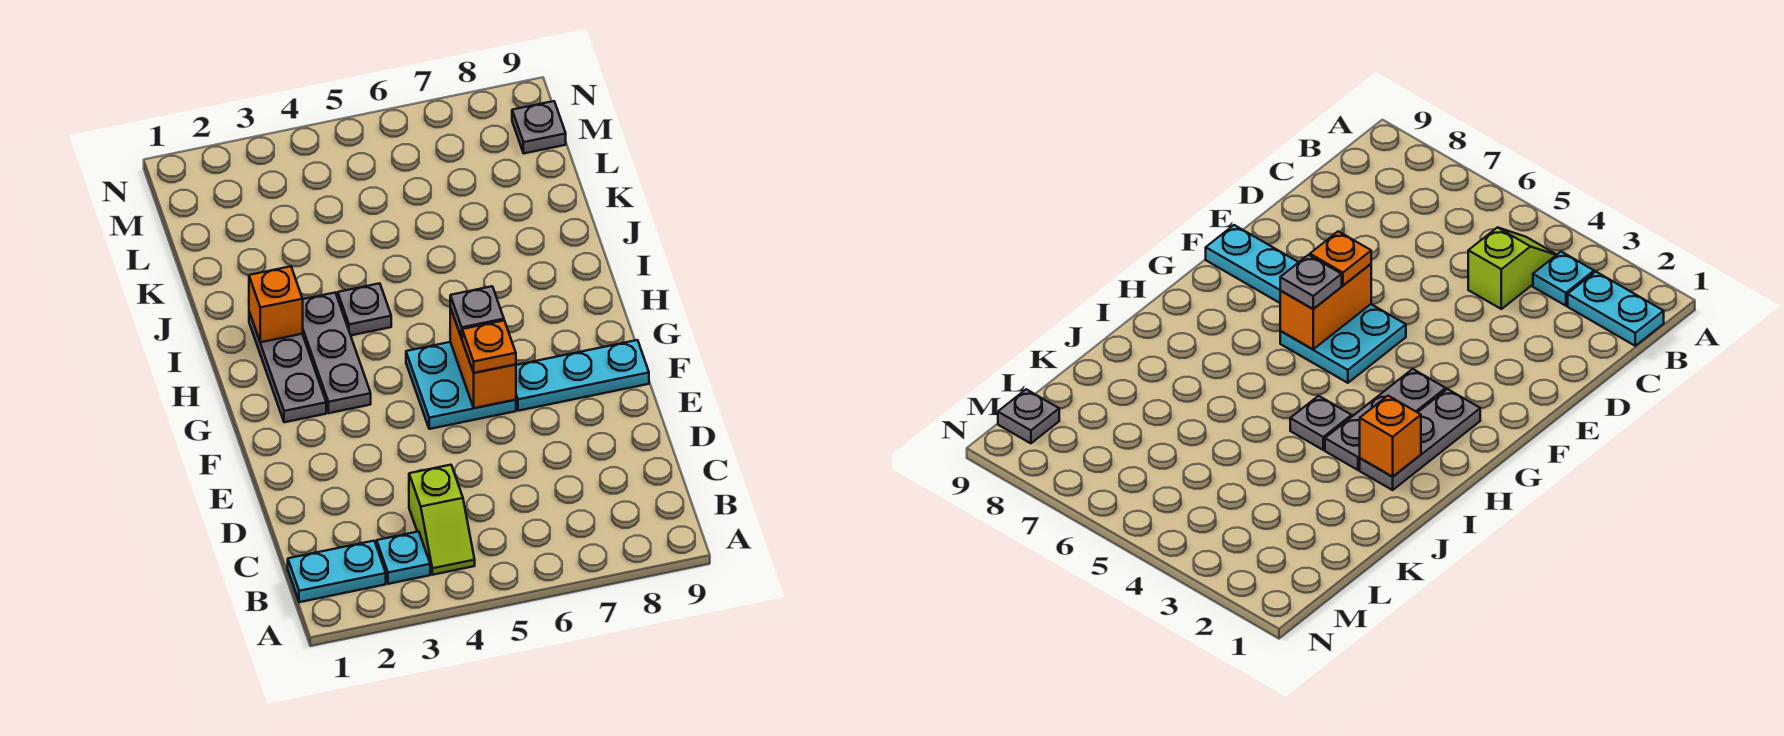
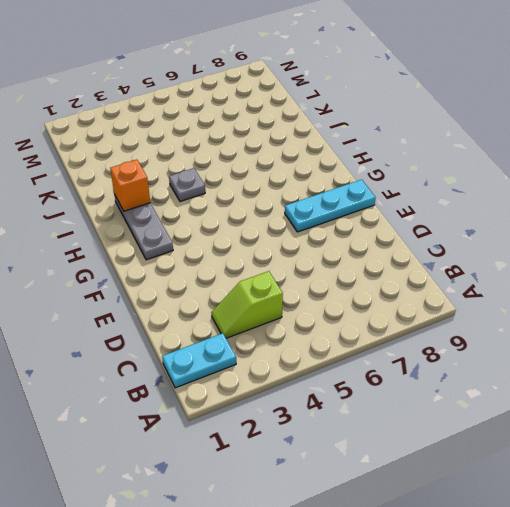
lime 1x2 slope [211,271,283,338] -> lime 1x2 slope turned to [409,465,475,575]
none -> cyan 1x1 plate [377,531,430,584]
none -> cyan 2x2 plate [406,342,516,429]
none -> grey 1x3 plate [303,293,371,413]

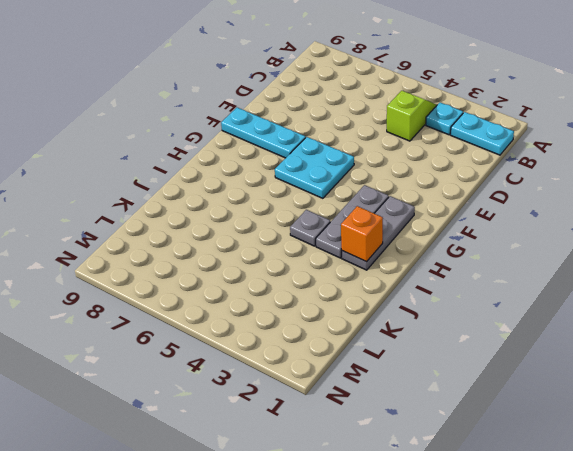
none -> grey 1x1 plate [512,101,566,153]
none -> orange 1x2 brick [450,307,516,408]
none -> orange 1x1 plate [462,321,516,373]

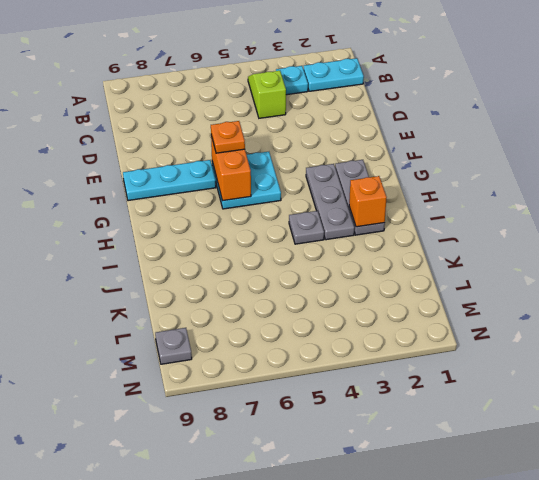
none -> grey 1x1 plate [450,286,504,338]

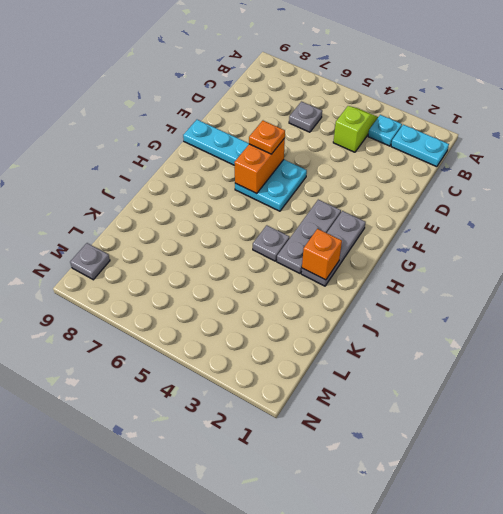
grey 1x1 plate [289,102,322,132] -> grey 1x1 plate moved to [450,286,504,338]

